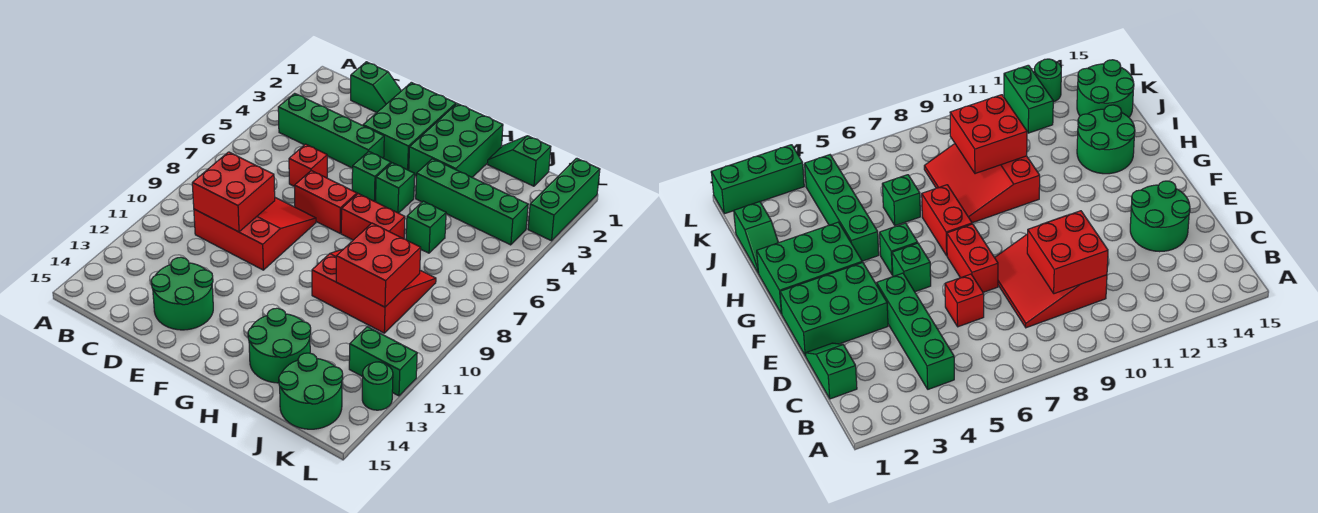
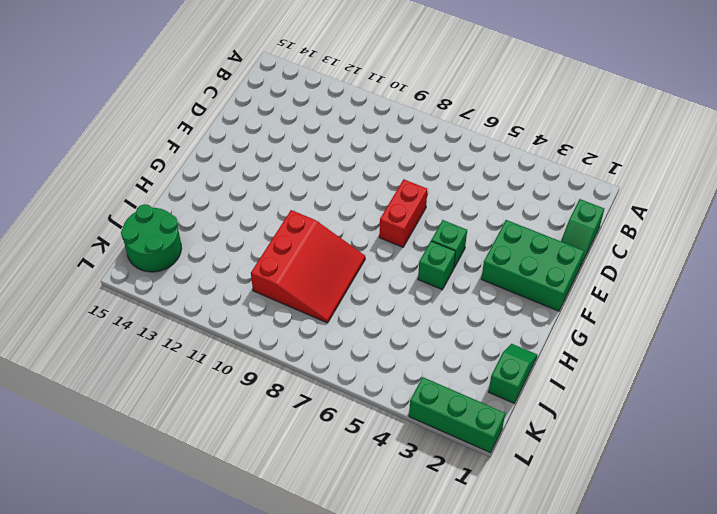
none -> green 1x4 brick [278,93,384,168]
none -> red 3x3 slope [194,198,316,270]
none -> red 1x1 brick [289,144,327,187]

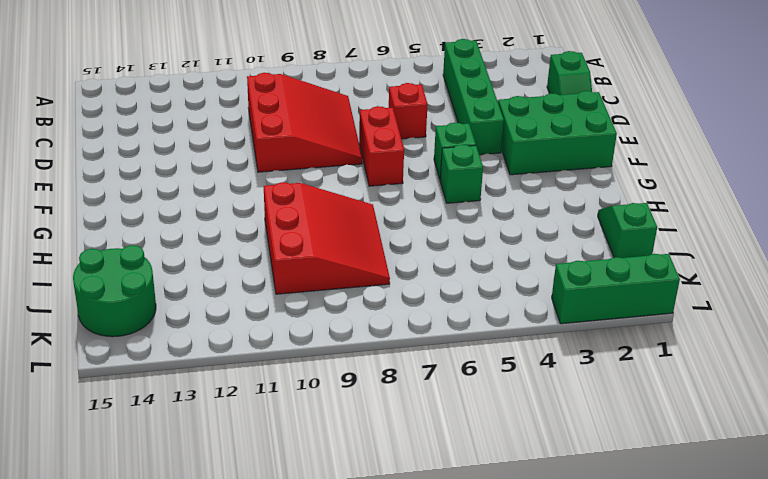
none -> green 2x2 round brick [151,257,213,330]
none -> green 2x3 brick [409,104,503,177]
none -> red 1x2 brick [341,194,405,240]

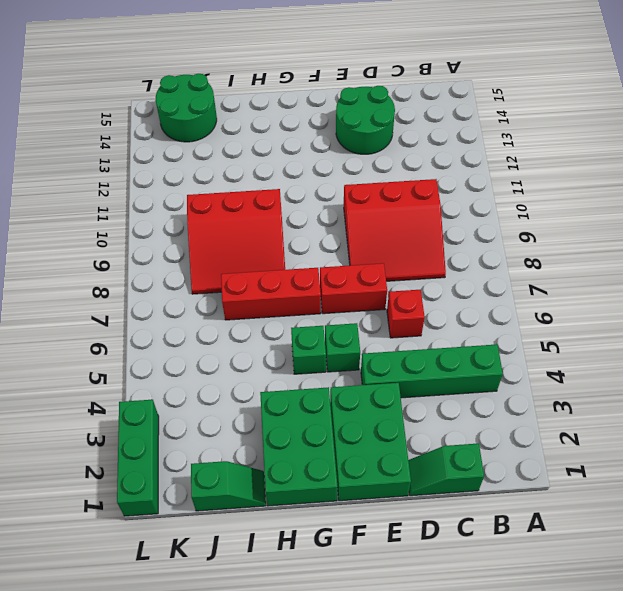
red 1x3 brick [221,268,321,320] -> red 1x2 brick [341,194,405,240]
none -> green 1x4 brick [416,159,528,245]
none -> green 2x2 round brick [248,308,311,383]
none -> green 1x1 brick [406,201,446,253]

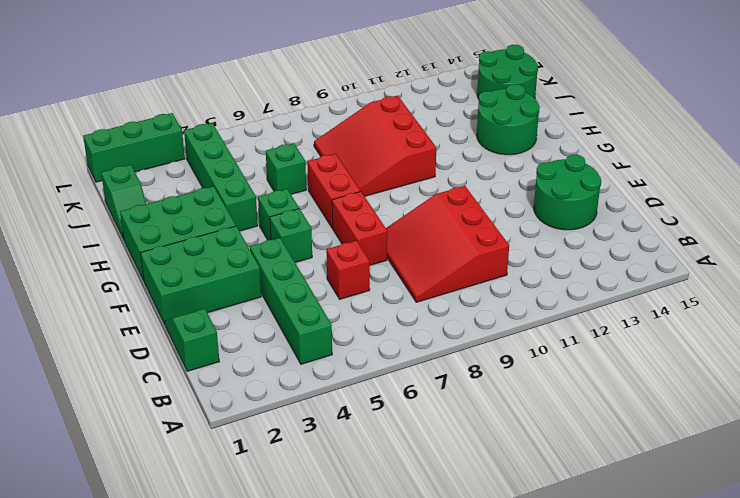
none -> green 1x2 brick [349,327,417,396]
none -> green 1x1 round brick [362,362,393,410]
none -> red 2x2 brick [192,152,275,232]

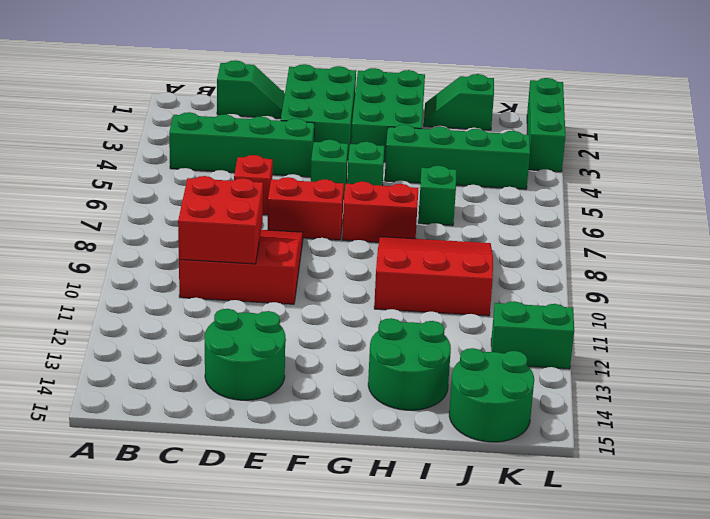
none -> green 1x1 round brick [362,362,393,410]
none -> red 2x2 brick [336,223,421,307]

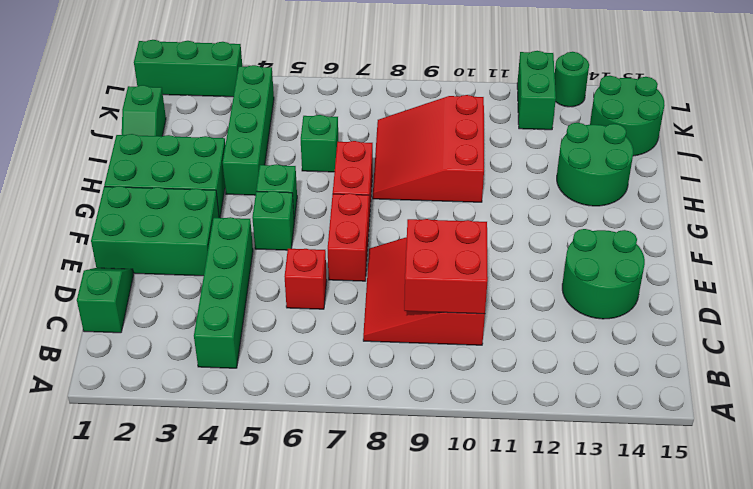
none -> red 2x2 brick [336,223,421,307]

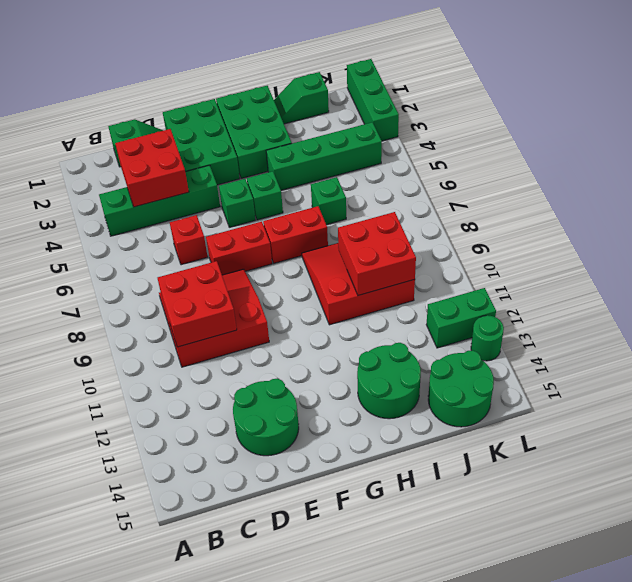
red 2x2 brick [115,129,189,207] -> none

